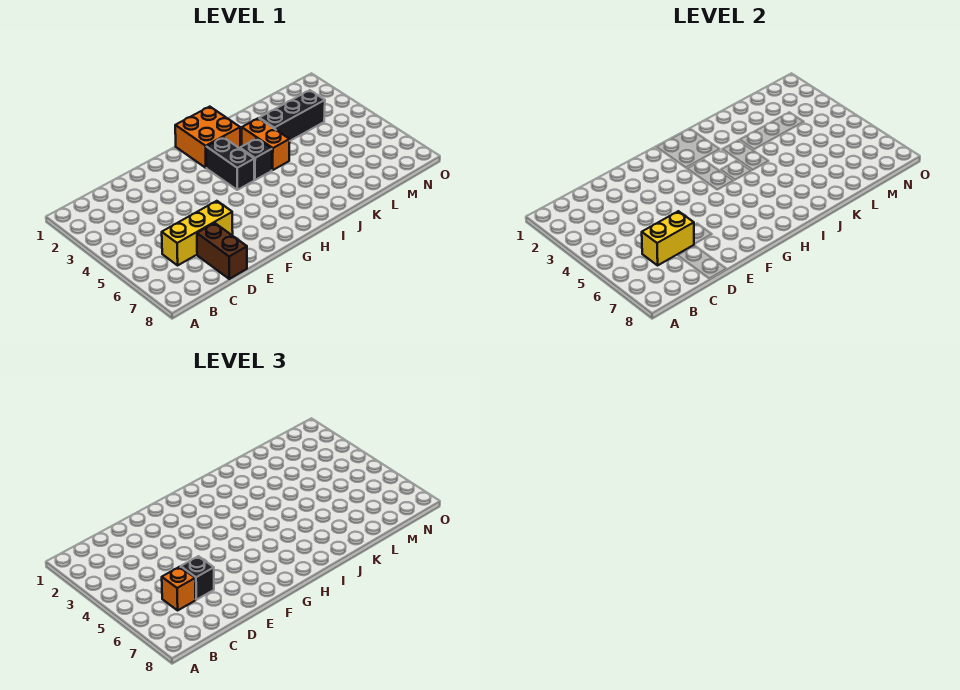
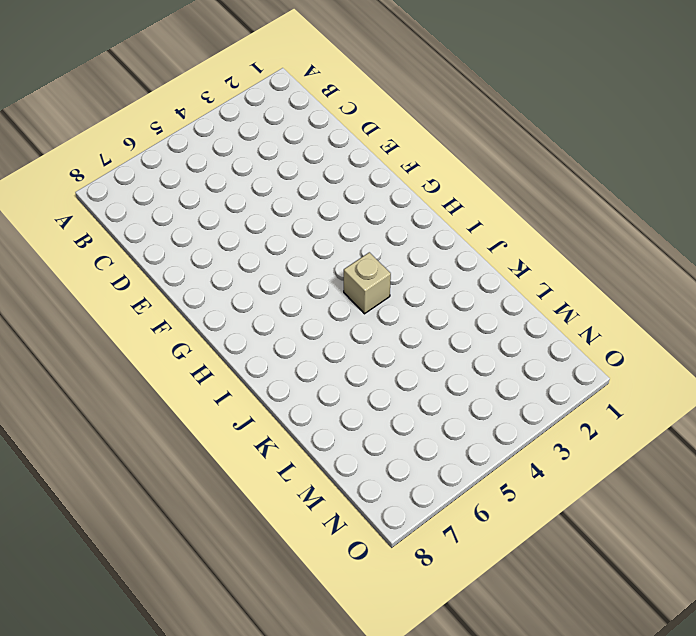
tan 1x1 brick [344,252,391,314] -> black 1x1 brick [240,138,272,180]
none -> yellow 1x3 brick [162,201,233,265]
none -> brown 1x2 brick [197,223,247,279]

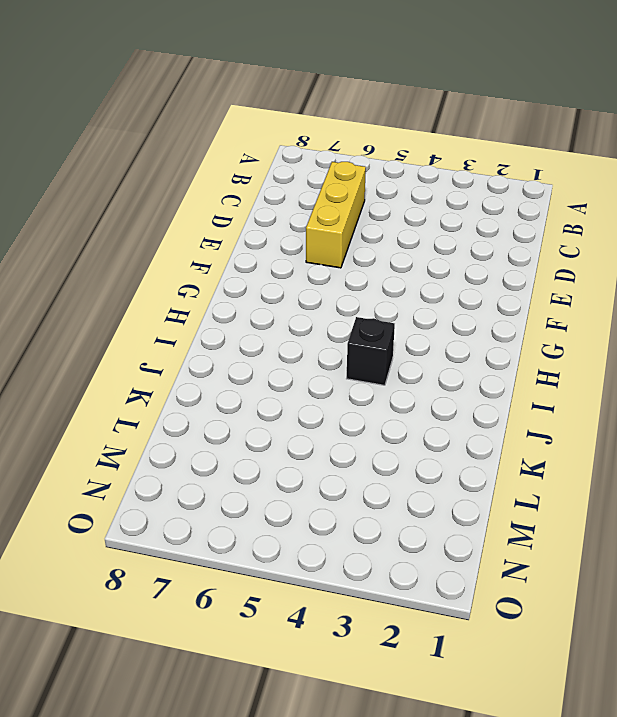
none -> brown 1x2 brick [197,223,247,279]
none -> orange 2x2 brick [175,107,240,168]

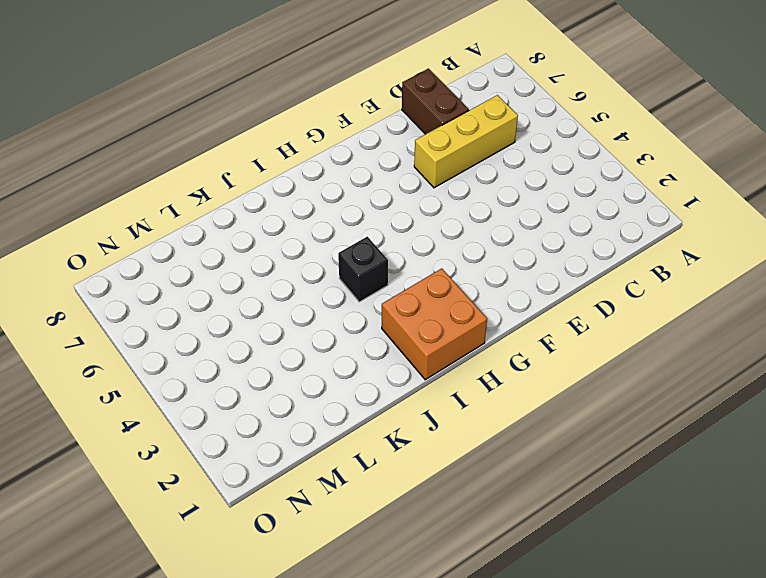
none -> black 1x2 brick [206,137,254,190]
none -> orange 1x2 brick [242,118,290,170]

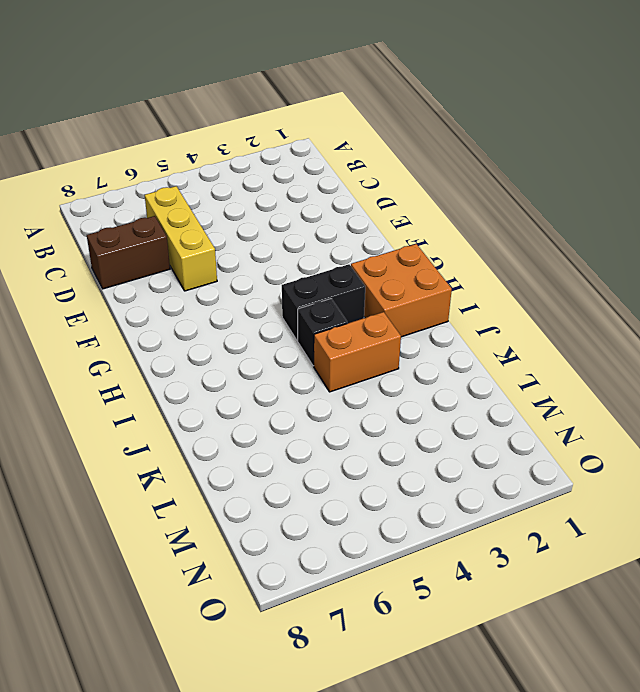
none -> black 1x3 brick [259,90,325,141]
none -> yellow 1x2 brick [642,211,694,265]

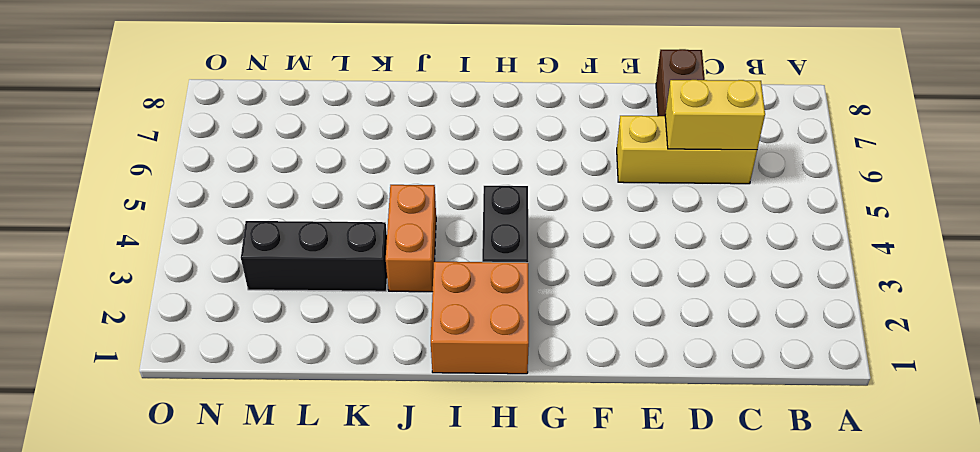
none -> black 1x1 brick [240,138,272,180]
none -> orange 1x1 brick [162,567,196,610]

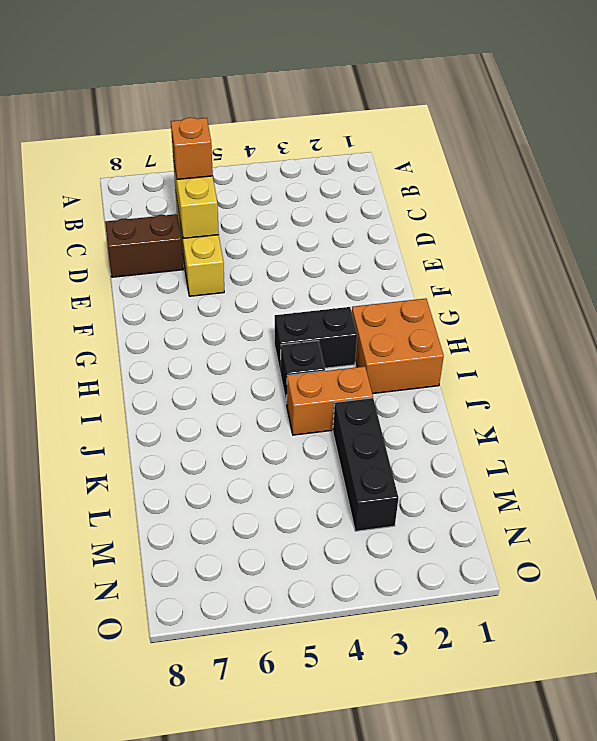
none -> black 1x1 brick [181,556,214,600]

